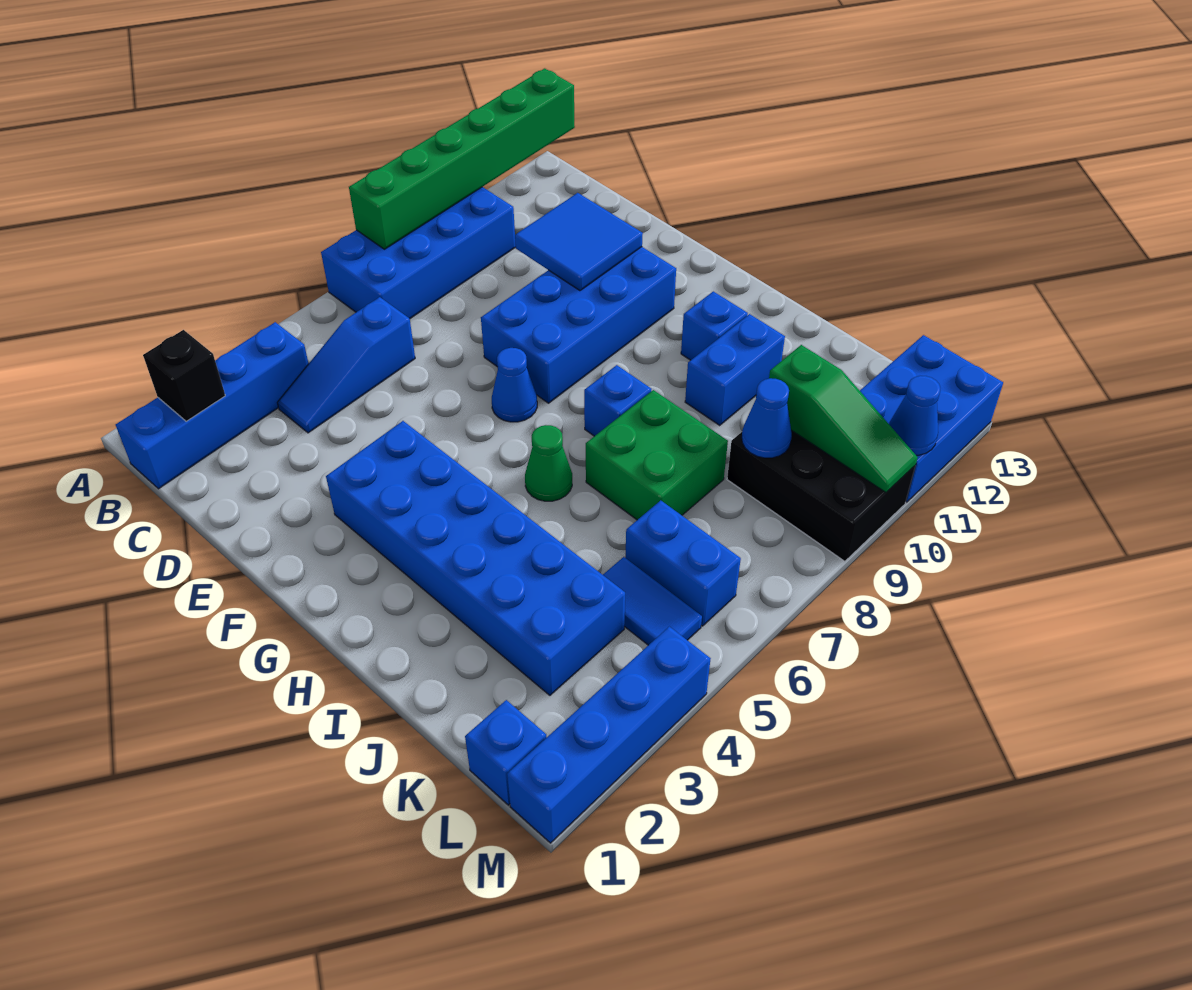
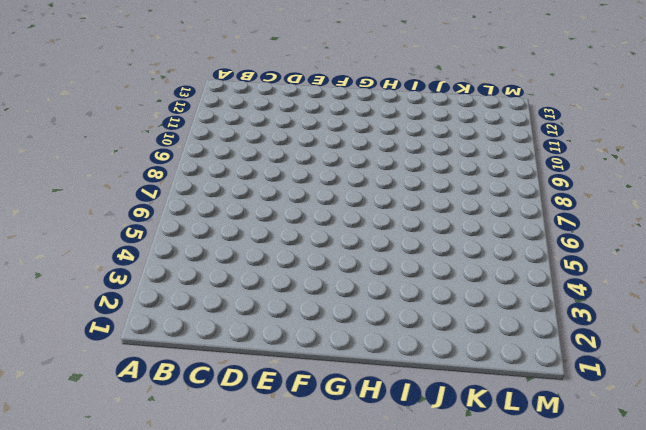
none -> blue 2x4 brick [321,187,516,319]
none -> blue 1x4 brick [116,322,309,489]
none -> blue 1x3 slope [277,297,415,433]

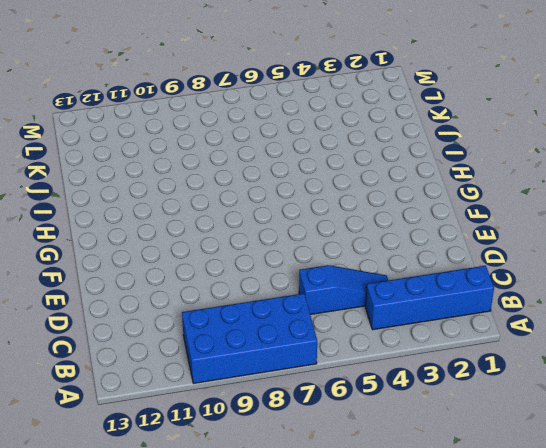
none -> blue 2x4 brick [481,247,676,403]
none -> blue 2x6 brick [326,421,625,695]
none -> blue 1x1 cone [492,348,537,422]

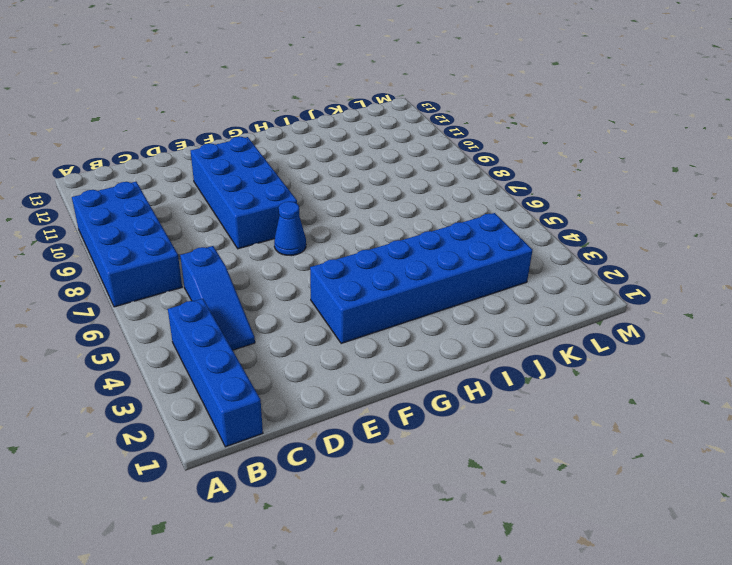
none -> green 1x1 cone [525,425,572,501]
none -> blue 1x1 brick [584,365,651,436]
none -> blue 1x1 brick [681,291,748,360]

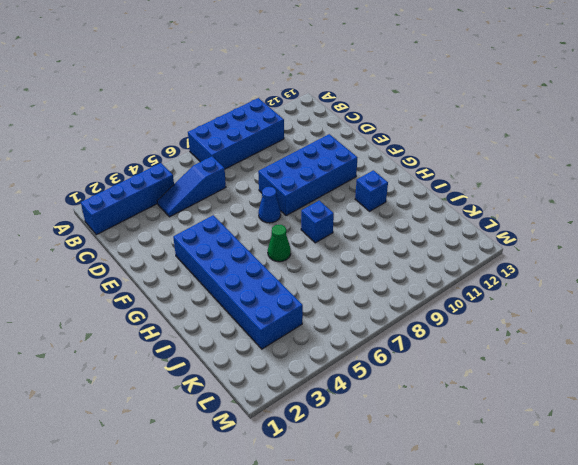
none -> green 2x2 brick [586,390,728,520]
none -> blue 1x2 brick [685,314,785,425]
none -> blue 1x2 tile [603,557,702,645]

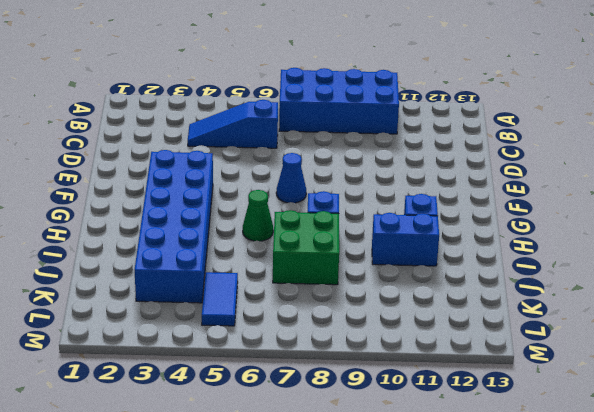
none -> blue 1x4 brick [116,322,309,489]
none -> blue 2x4 brick [481,247,676,403]
none -> blue 1x2 brick [625,500,741,626]

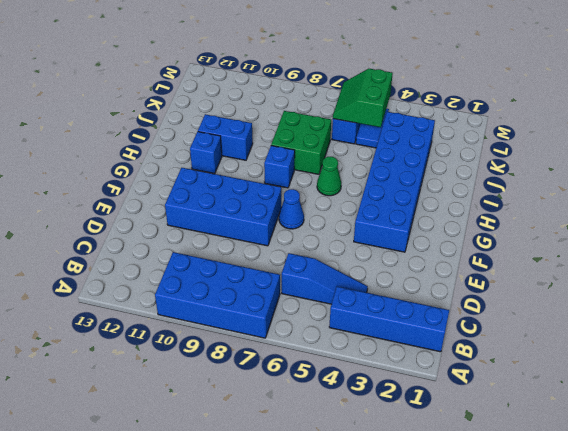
green 2x2 slope [333,69,393,127] -> none
none -> black 2x3 brick [727,431,915,561]
none -> blue 1x1 brick [465,700,547,805]
none -> blue 2x3 brick [860,335,1003,502]

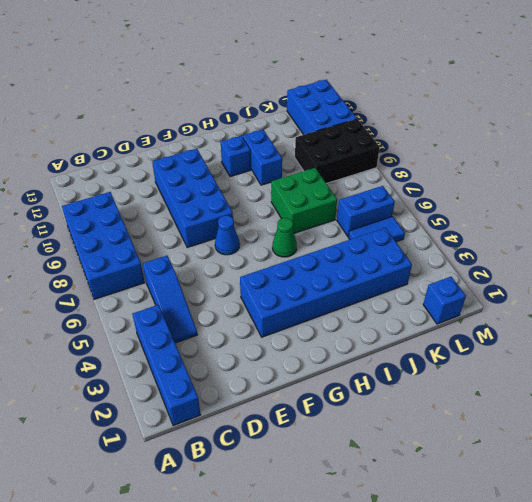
none -> blue 1x1 brick [584,365,651,436]
none -> blue 1x4 brick [507,626,711,843]
none -> green 1x6 brick [349,68,575,249]

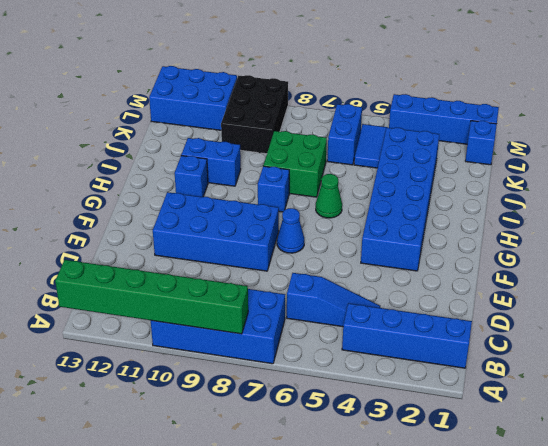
none -> black 1x1 brick [143,330,225,421]
none -> blue 2x2 tile [515,193,643,291]
none -> blue 1x1 cone [742,378,792,458]

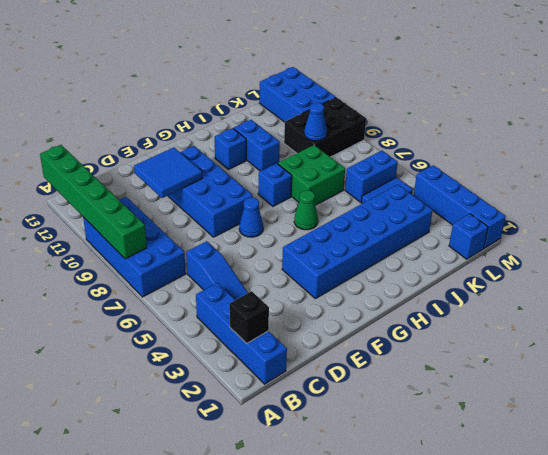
none -> green 1x3 slope [769,345,918,492]
none -> blue 1x1 cone [889,376,941,455]

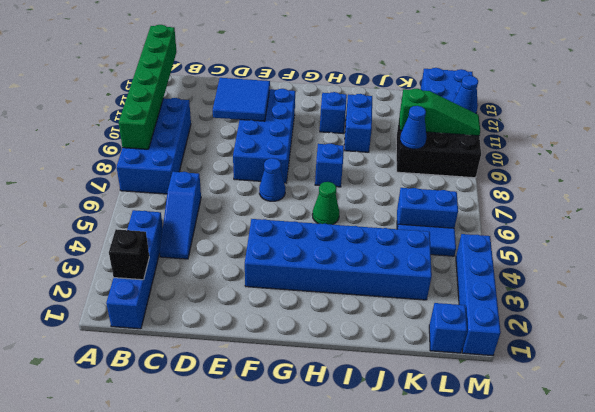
none -> green 2x2 brick [586,390,728,520]

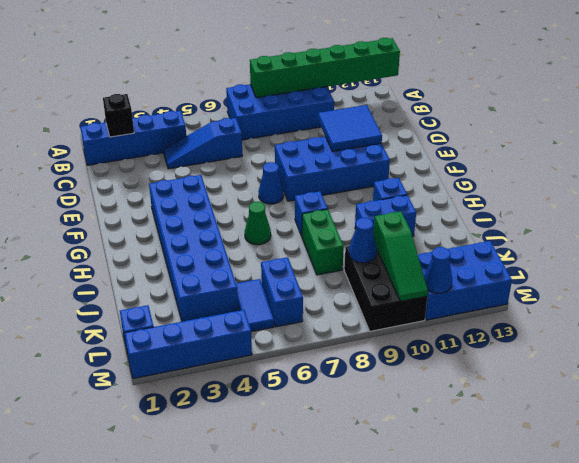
green 1x2 brick [302,209,344,275] -> green 2x2 brick [586,390,728,520]

